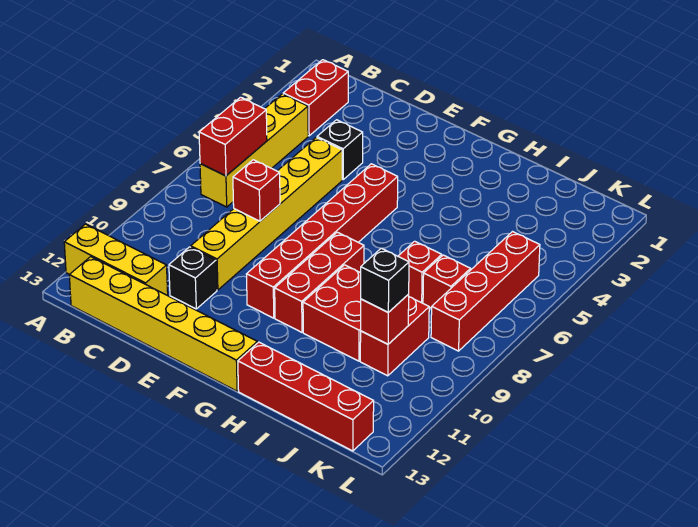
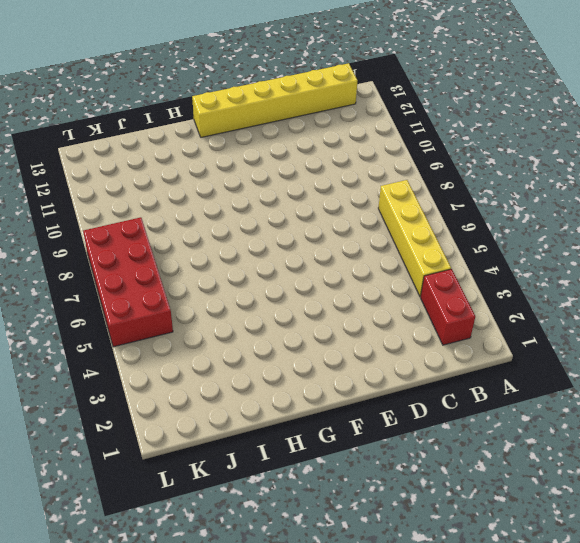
red 2x4 brick [83,217,173,347] -> red 1x4 brick [431,232,540,351]
none -> yellow 1x3 brick [64,224,168,295]
none -> black 1x1 brick [317,120,363,180]
none -> yellow 1x6 brick [191,137,342,290]

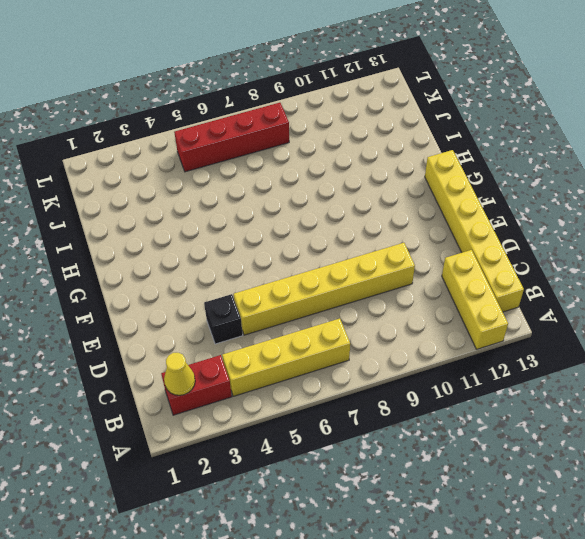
yellow 1x1 cone [164,353,195,395] -> none
none -> black 1x1 brick [169,247,217,309]
none -> red 1x6 brick [246,164,398,318]
none -> red 1x3 brick [275,232,364,332]

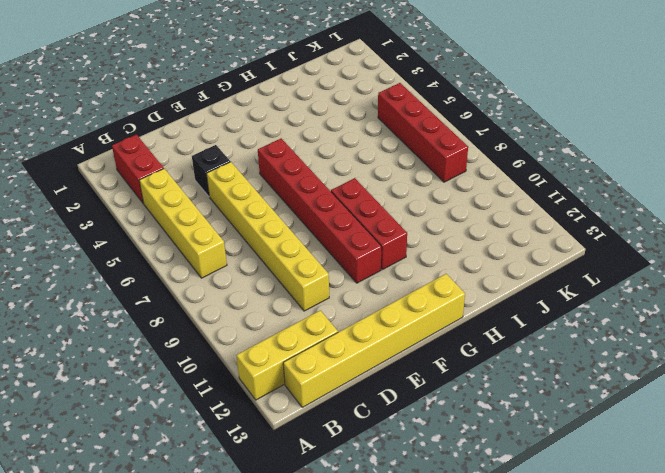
none -> black 1x1 brick [169,247,217,309]
none -> red 2x2 brick [303,265,361,361]
none -> red 1x4 brick [238,342,374,451]

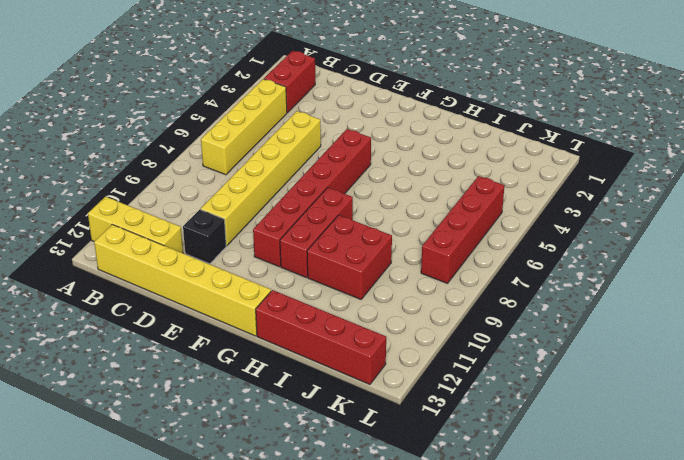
none -> black 1x1 brick [317,120,363,180]
none -> red 1x1 brick [398,241,442,303]
none -> red 1x1 brick [423,255,471,308]

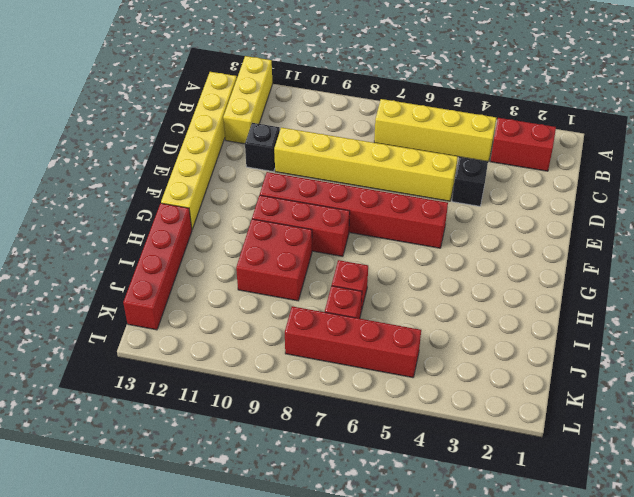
none -> red 1x2 brick [360,297,429,376]
none -> red 1x2 brick [199,97,267,176]
none -> red 1x1 brick [233,160,280,221]

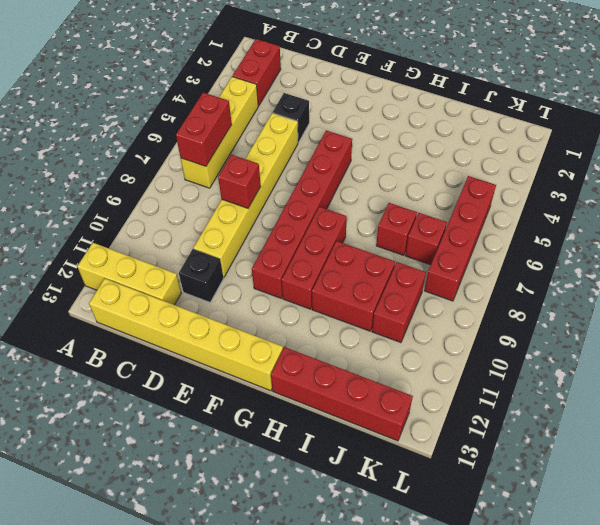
none -> red 1x1 brick [361,294,409,344]
none -> black 1x1 brick [361,248,409,312]

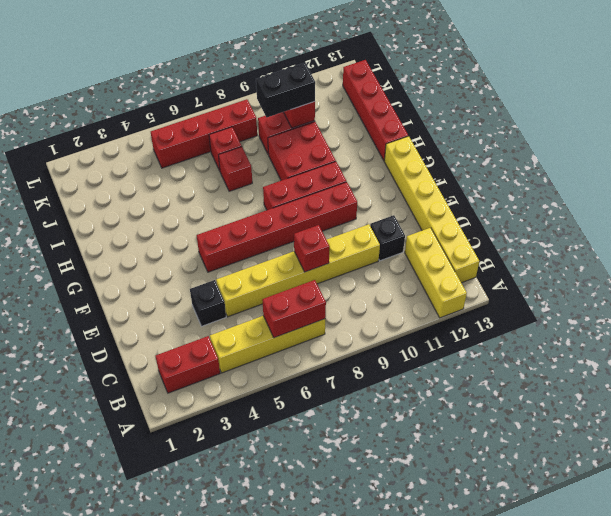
black 1x2 brick [256,63,315,117] -> black 1x1 brick [361,248,409,312]

